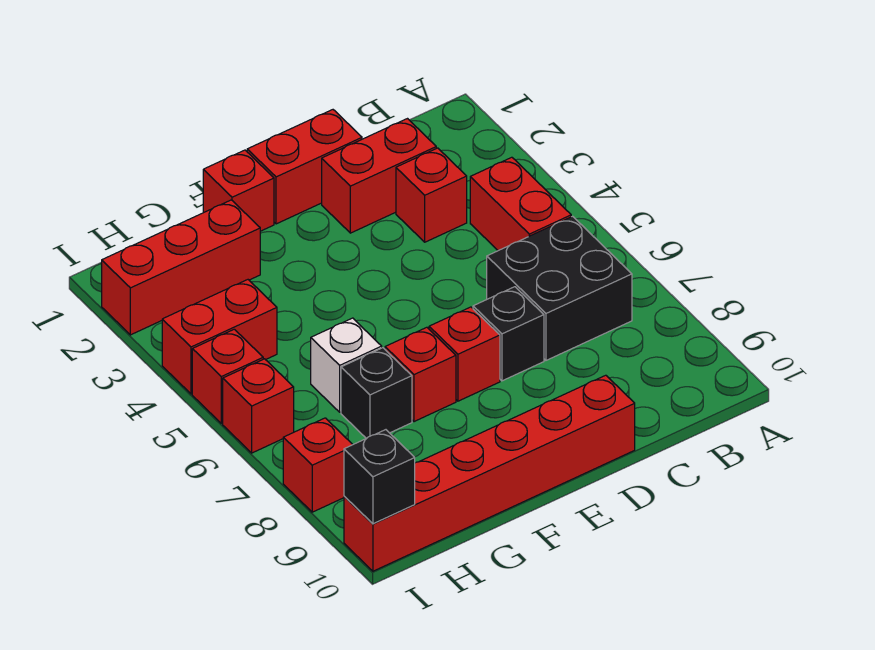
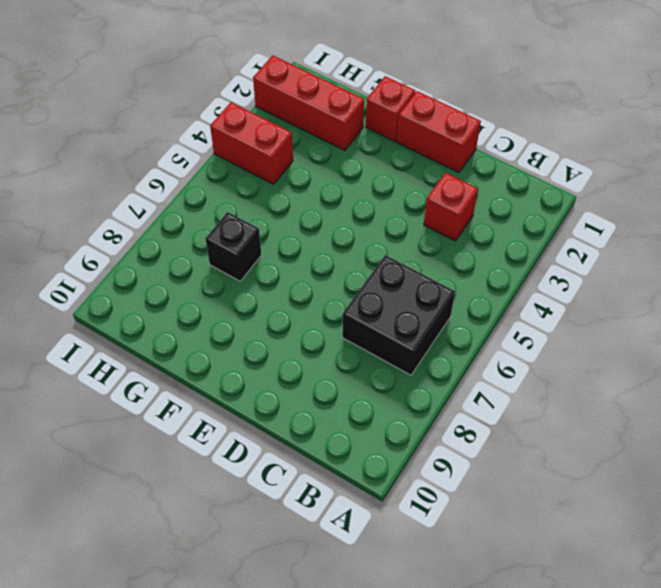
none -> red 1x2 brick [470,157,571,251]
none -> red 1x2 brick [322,119,436,233]
none -> black 1x1 brick [473,287,544,381]

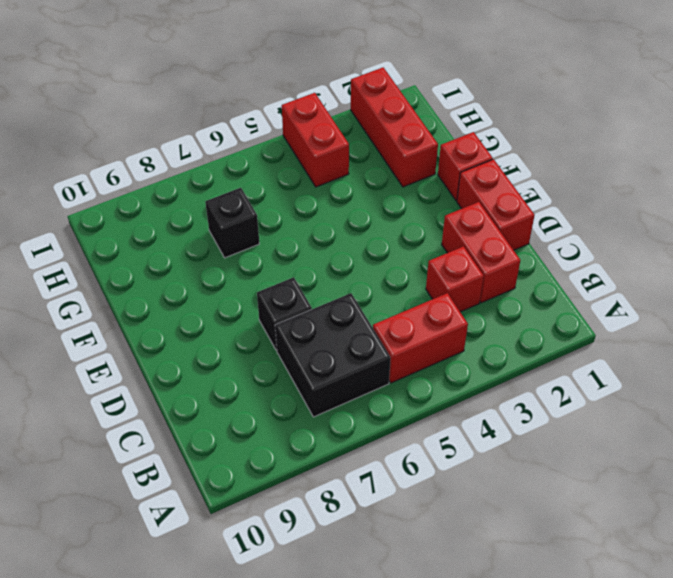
none -> red 1x6 brick [344,375,635,571]
none -> red 1x1 brick [429,307,500,401]
none -> red 1x1 brick [385,327,456,422]

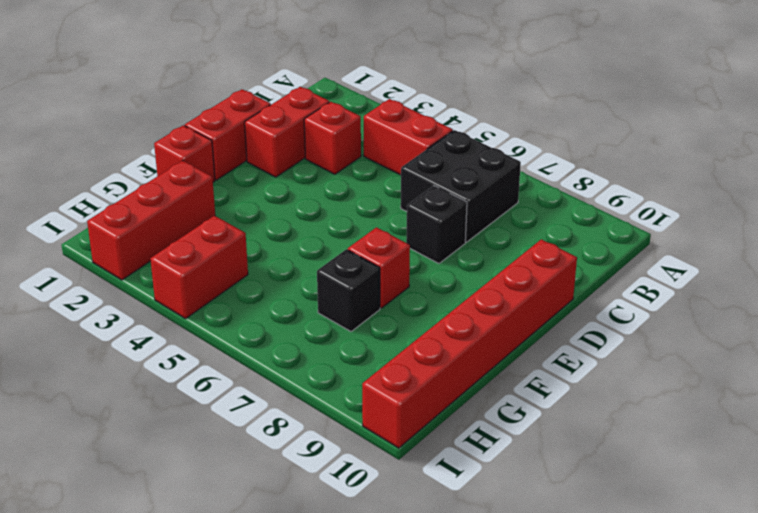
none -> red 1x1 brick [429,307,500,401]
none -> white 1x1 brick [311,318,382,412]
none -> red 1x1 brick [192,329,263,423]

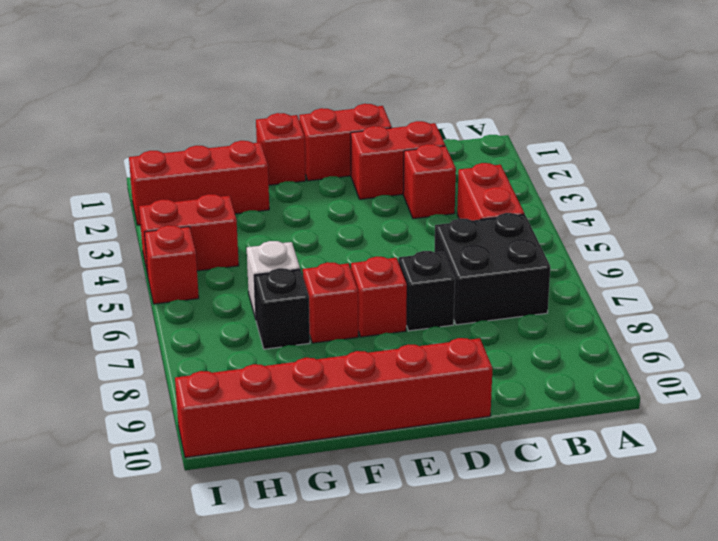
none -> red 1x1 brick [223,359,294,453]
none -> red 1x1 brick [283,418,353,512]
none -> black 1x1 brick [344,430,415,524]

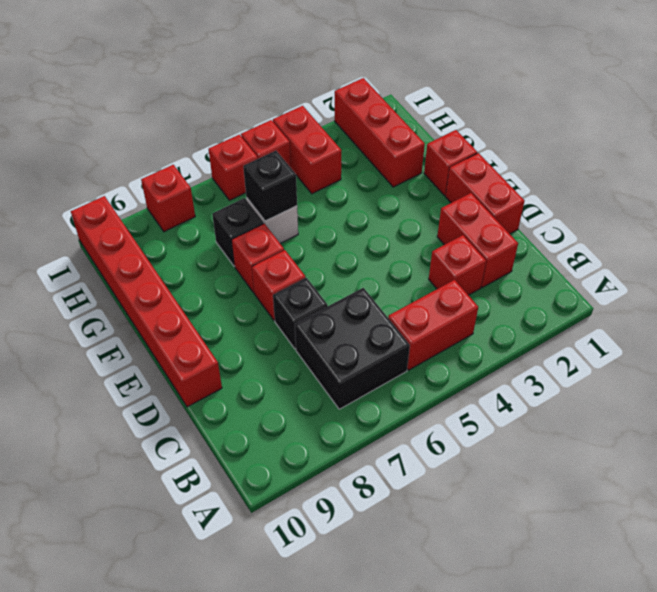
black 1x1 brick [243,151,297,221] -> black 1x1 brick moved to [344,430,415,524]

